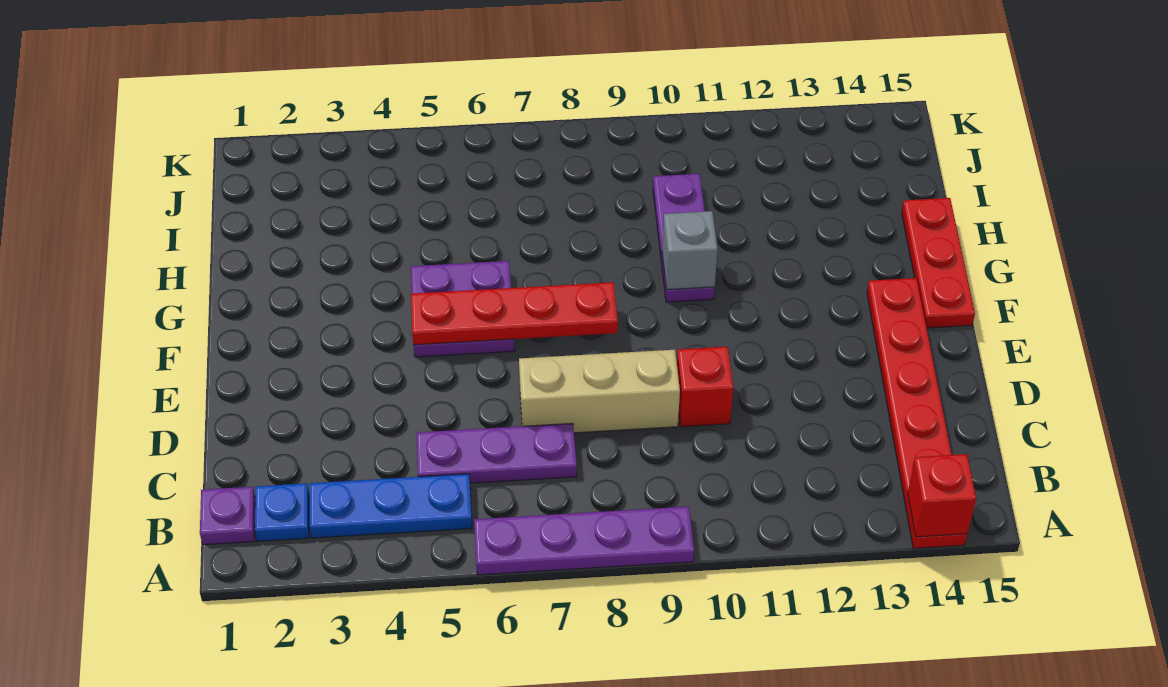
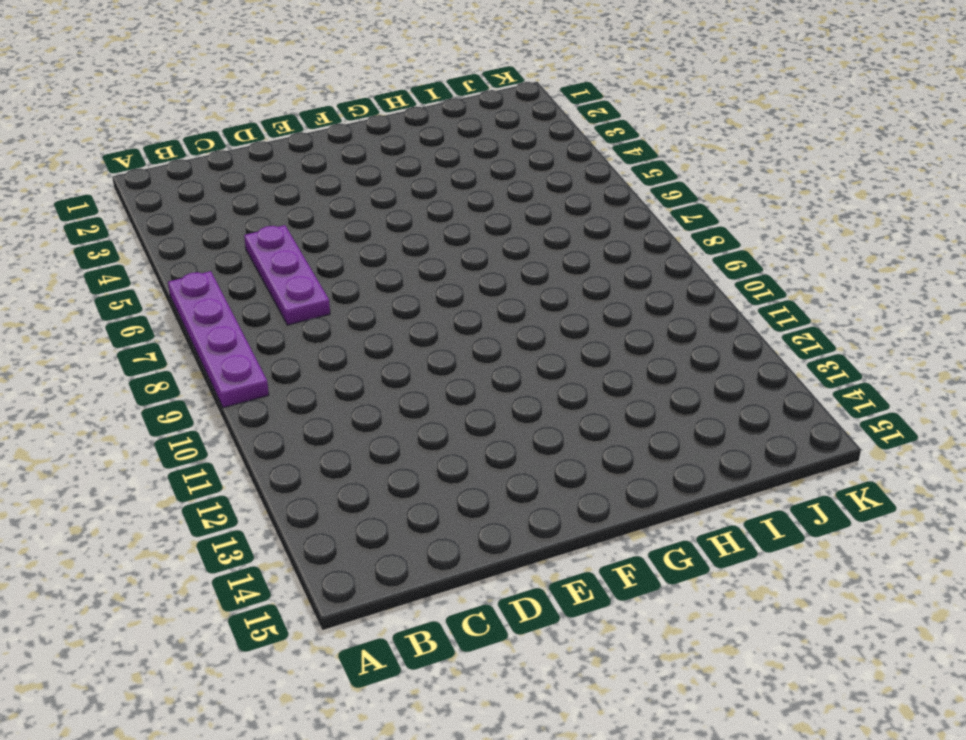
none -> red 1x6 plate [867,278,967,548]
none -> purple 1x1 plate [200,487,255,545]
none -> blue 1x1 plate [255,483,309,541]

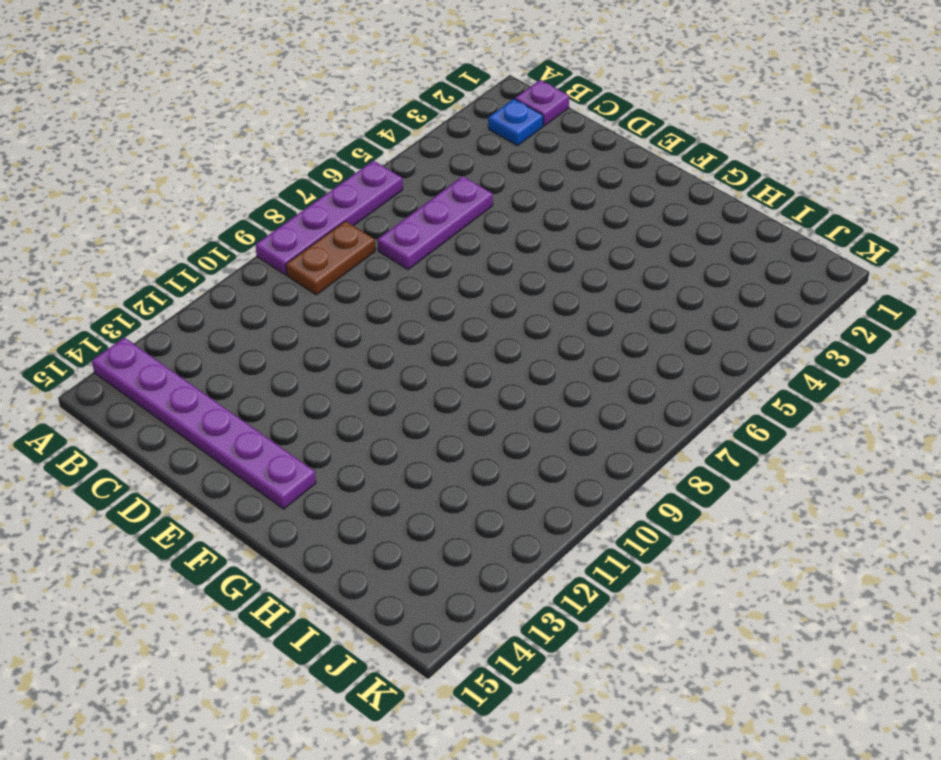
purple 1x6 plate [92,338,316,509] -> red 1x6 plate [867,278,967,548]
brown 1x2 plate [286,221,375,295] -> none
none -> blue 1x3 plate [310,474,472,538]
none -> tan 1x3 brick [519,350,680,433]
none -> red 1x1 brick [677,347,733,427]

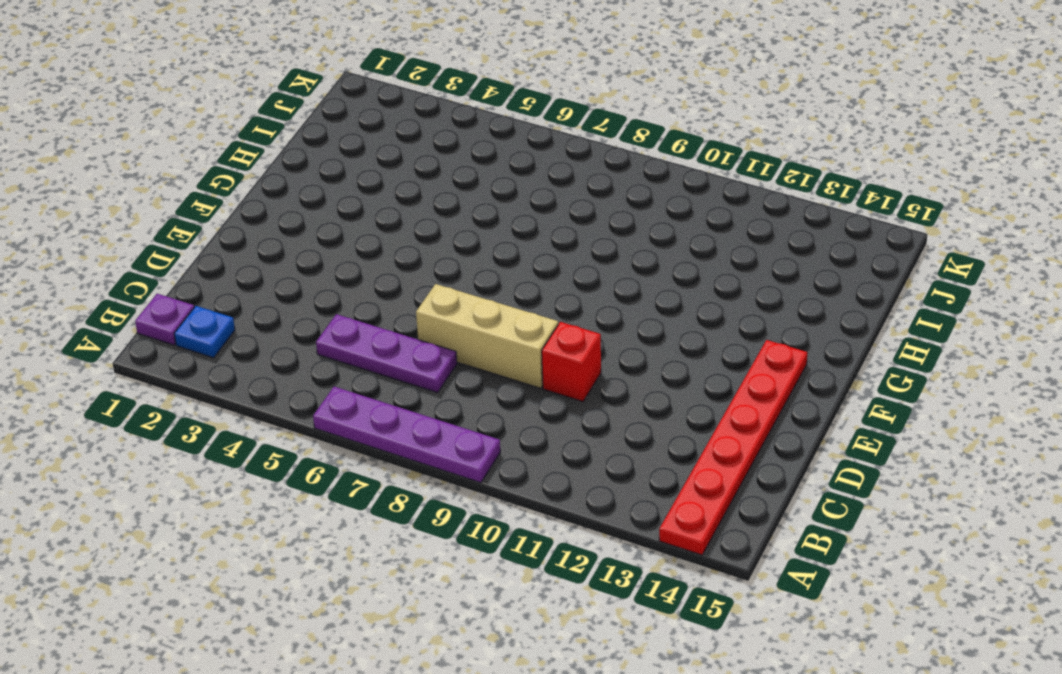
none -> blue 1x3 plate [310,474,472,538]
none -> purple 2x2 plate [411,261,515,357]
none -> red 1x3 plate [902,198,975,328]

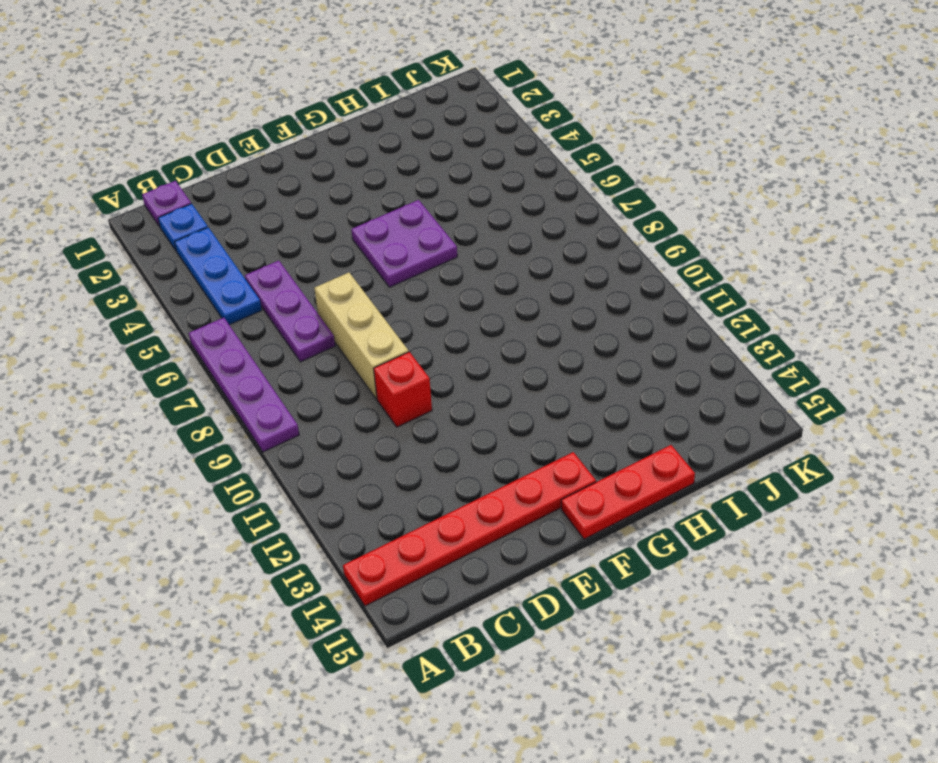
none -> purple 1x3 plate [653,174,715,302]
none -> red 1x1 brick [908,454,976,537]
none -> red 1x4 plate [411,282,618,345]

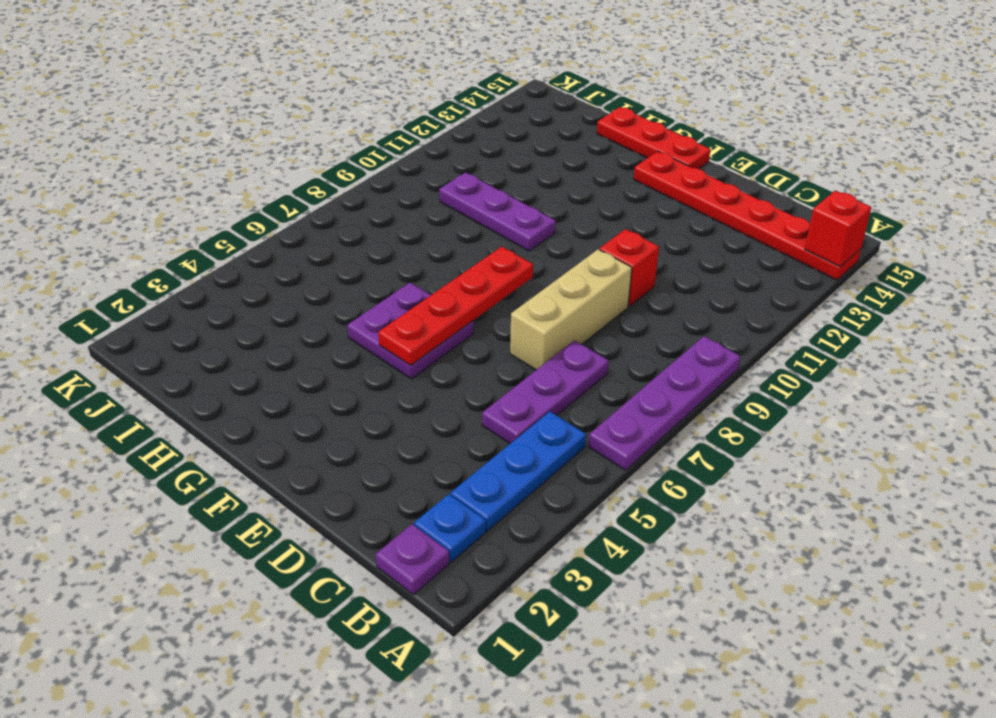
none -> grey 1x1 brick [662,211,718,290]

